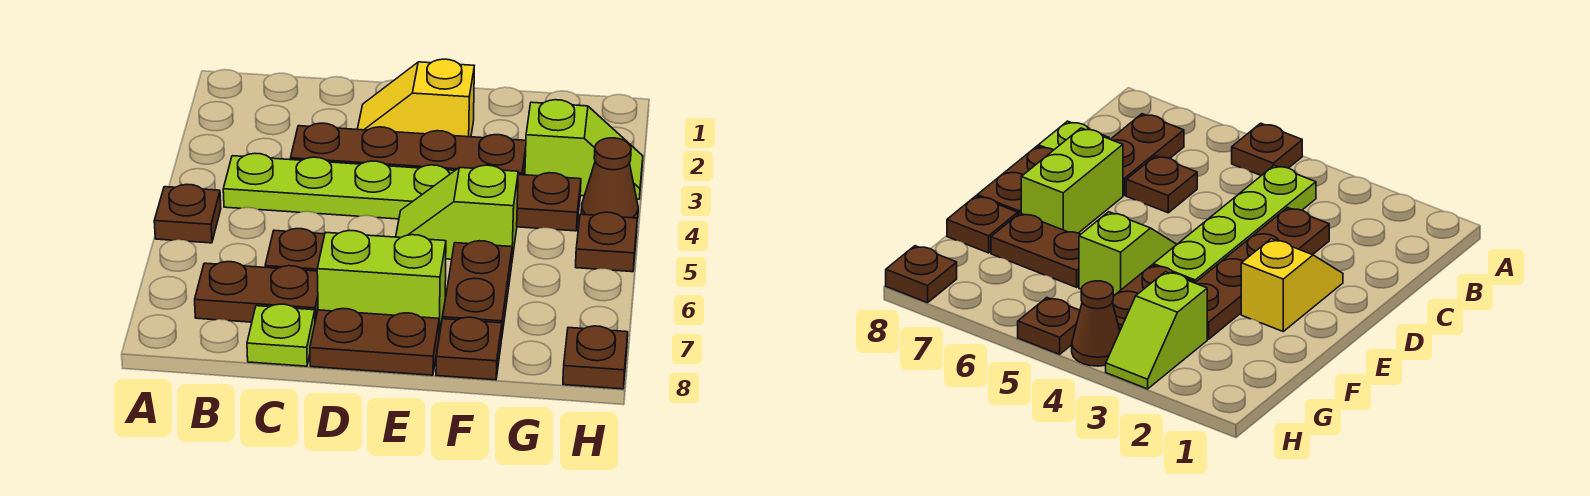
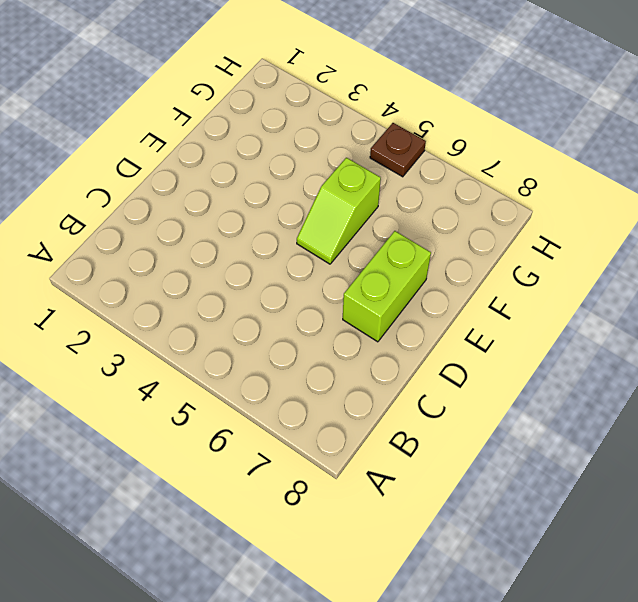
none -> brown 1x1 plate [154,184,221,243]
none -> lime 1x4 plate [223,153,455,219]
none -> brown 1x2 plate [195,262,318,322]

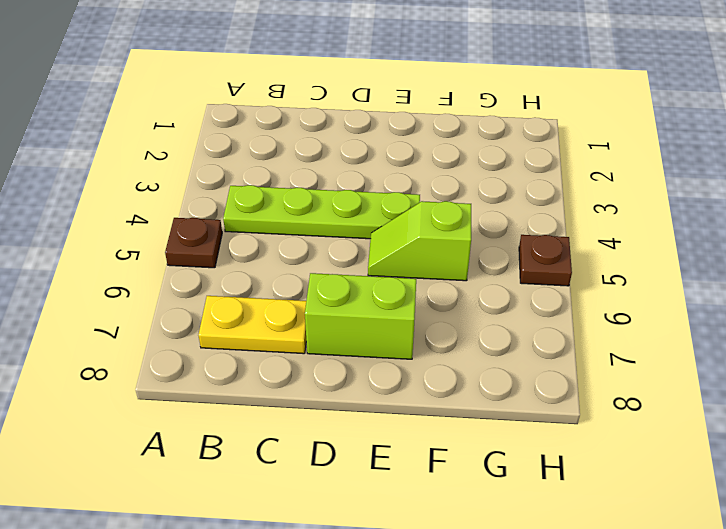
yellow 1x2 plate [198,296,306,354] -> brown 1x2 plate [195,262,318,322]
none -> brown 1x4 plate [291,123,526,175]
none -> brown 1x1 plate [265,229,325,271]
none -> lime 1x1 plate [247,304,315,366]

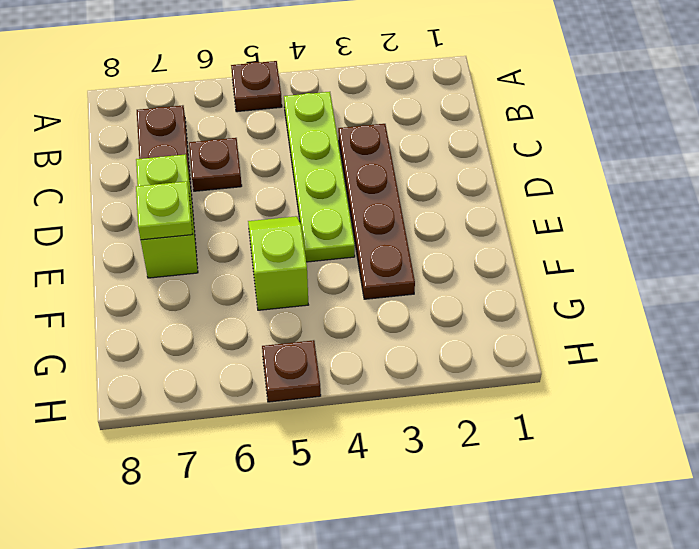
lime 1x1 plate [136,181,193,240] -> lime 1x1 plate moved to [247,304,315,366]
none -> yellow 1x2 slope [357,59,474,137]
none -> brown 1x2 plate [310,309,439,375]
none -> brown 1x2 plate [517,173,581,231]

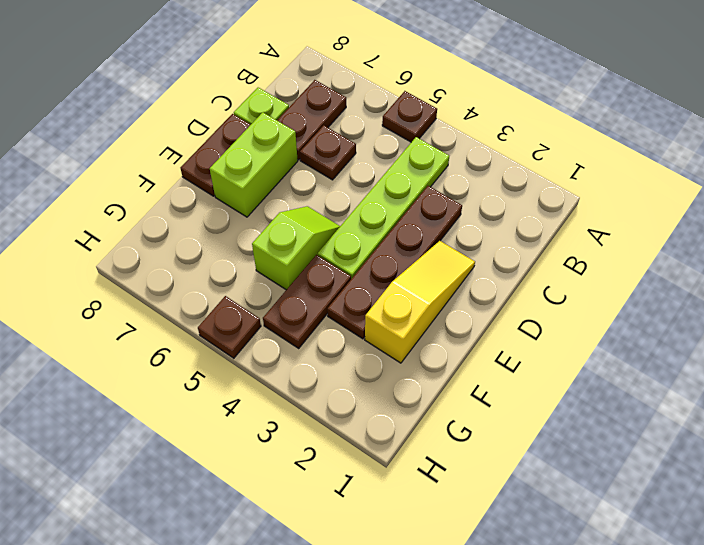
yellow 1x3 slope [365,241,475,363] -> yellow 1x2 slope [357,59,474,137]
none -> brown 1x2 plate [443,241,512,334]
none -> brown 1x1 plate [436,317,502,380]
none -> lime 1x2 slope [525,100,643,199]

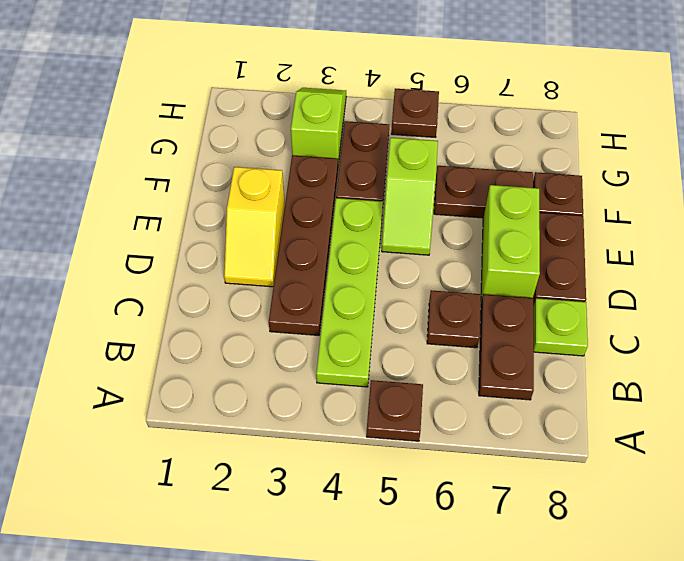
none -> brown 1x1 cone [581,138,638,219]
none -> brown 1x1 plate [563,326,628,389]

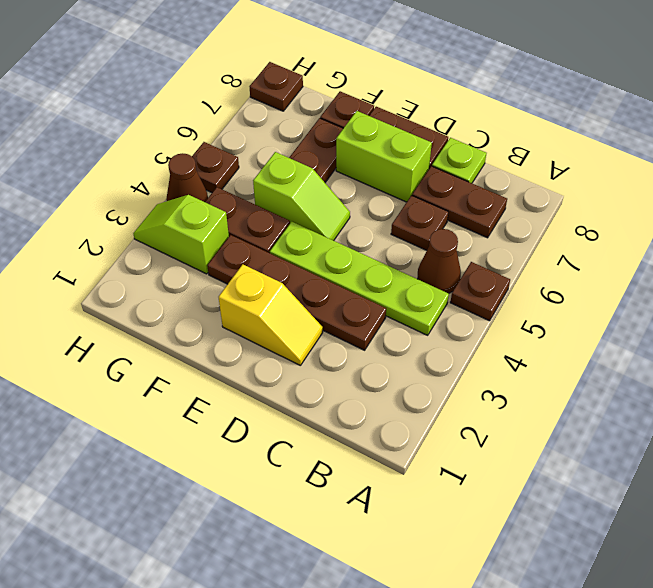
brown 1x1 cone [418,229,461,293] -> none

